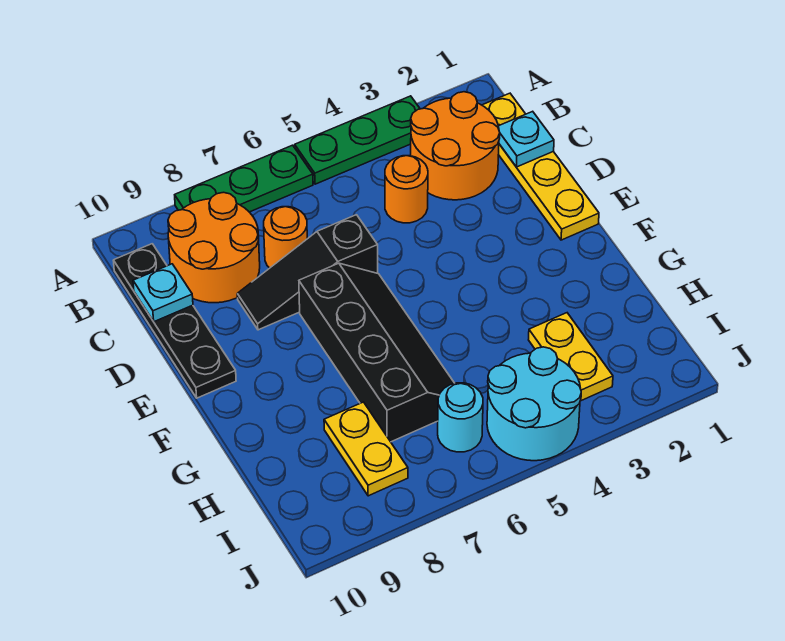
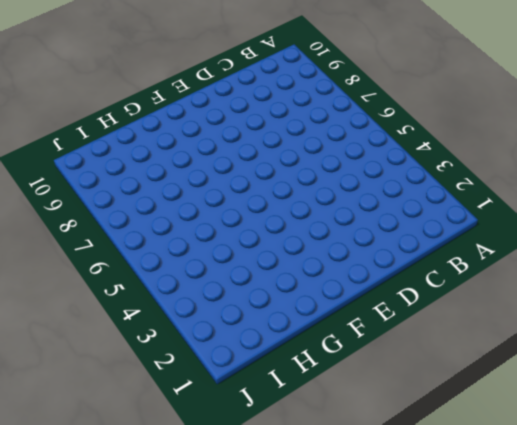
none -> green 1x3 plate [295,96,420,184]
none -> green 1x3 plate [175,145,313,212]
none -> yellow 1x4 plate [482,93,599,240]

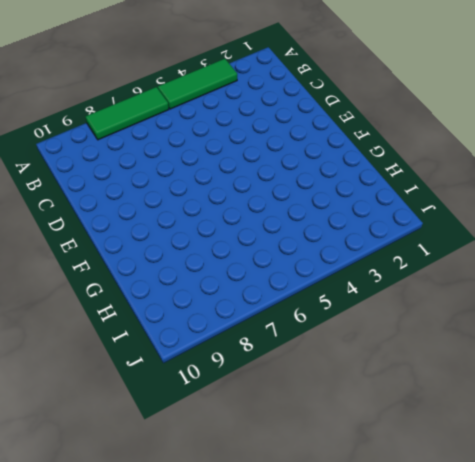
green 1x3 tile [158,59,237,109] -> green 1x3 plate [295,96,420,184]
green 1x3 tile [85,87,169,140] -> green 1x3 plate [175,145,313,212]
none -> yellow 1x4 plate [482,93,599,240]
none -> orange 2x2 round brick [411,92,500,200]
none -> orange 2x2 round brick [168,192,260,303]

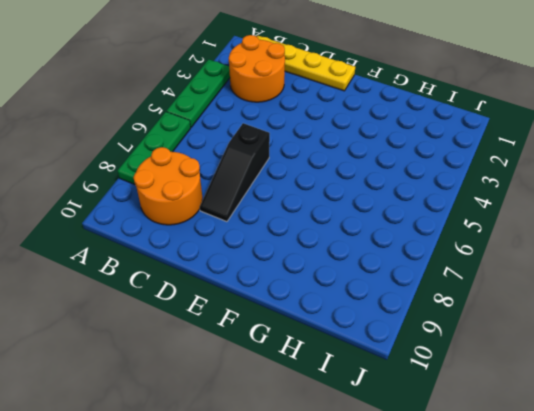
none -> black 1x4 plate [113,244,236,398]
none -> orange 1x1 round brick [385,156,428,223]
none -> orange 1x1 round brick [264,207,307,268]

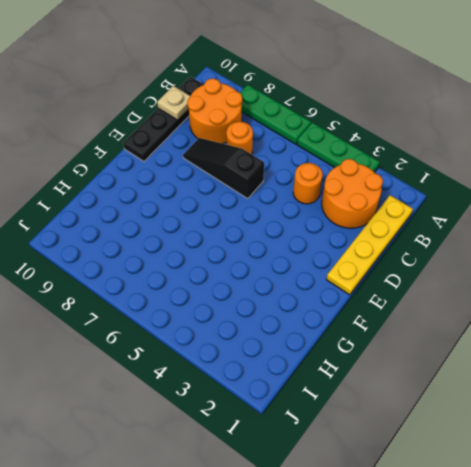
tan 1x1 plate [157,86,190,120] -> cyan 1x1 plate [133,264,193,322]
none -> black 2x4 slope [299,263,455,442]
none -> yellow 1x2 plate [529,313,613,401]
none -> yellow 1x2 plate [324,402,408,496]

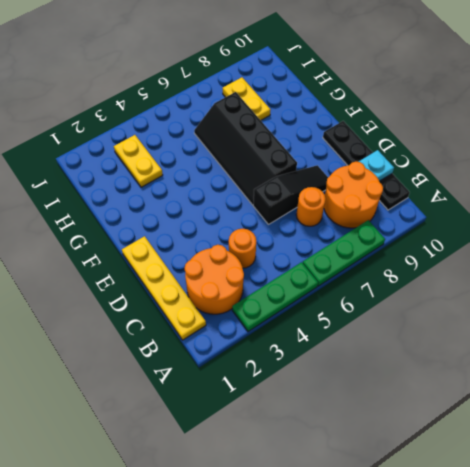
none -> cyan 2x2 round brick [487,347,581,461]
none -> cyan 1x1 round brick [438,383,483,452]
none -> cyan 1x1 plate [499,111,554,167]

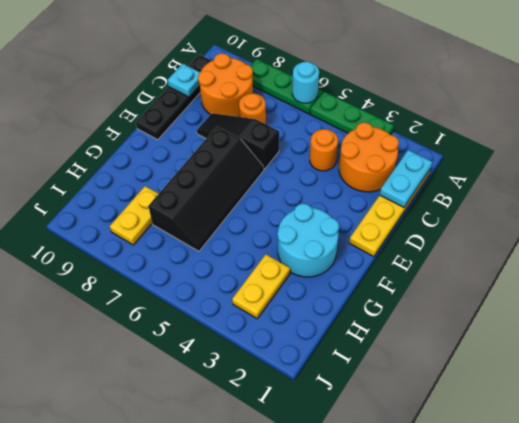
cyan 1x1 round brick [292,62,319,103] -> cyan 1x1 round brick moved to [438,383,483,452]
cyan 1x2 plate [380,150,432,207] -> cyan 1x1 plate [499,111,554,167]
cyan 2x2 round brick [277,204,339,277] -> cyan 2x2 round brick moved to [487,347,581,461]

